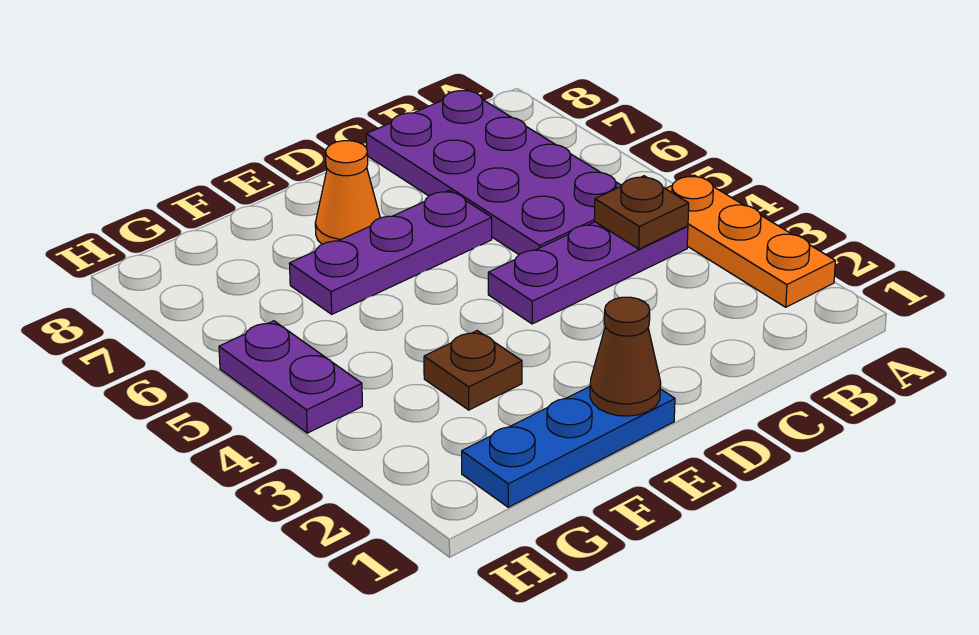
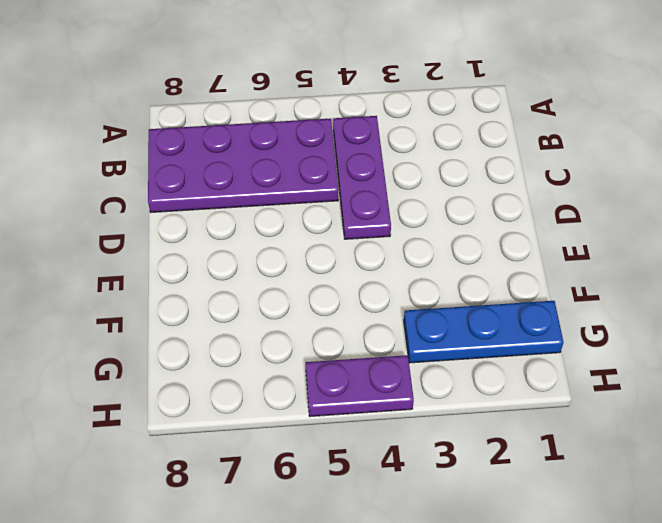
blue 1x3 plate [404,301,564,363] -> blue 1x3 plate turned to [462,387,675,507]
none -> orange 1x3 plate [666,175,835,307]
none -> purple 1x3 plate [289,190,492,314]

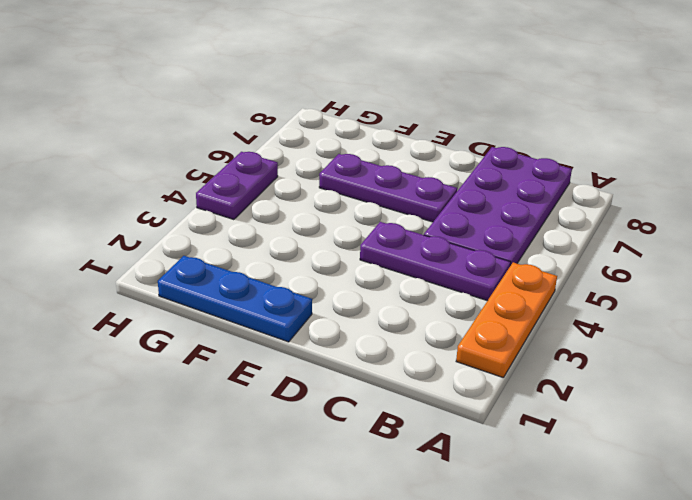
none -> orange 1x1 cone [315,141,380,244]
none -> brown 1x1 plate [424,331,522,410]

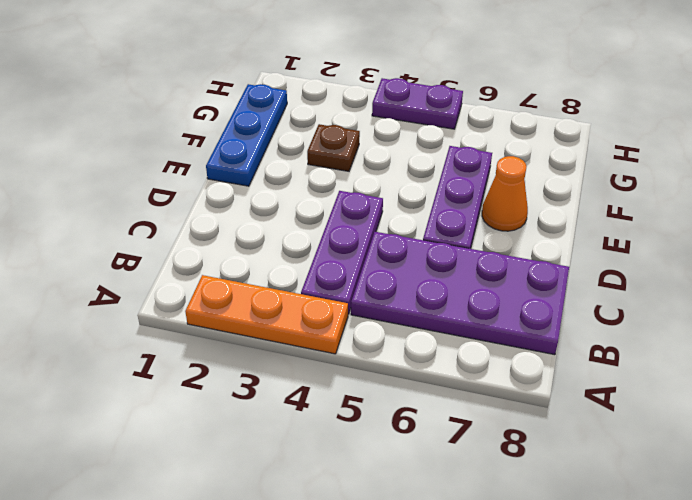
none -> brown 1x1 plate [594,176,689,249]
none -> brown 1x1 cone [590,297,661,416]

